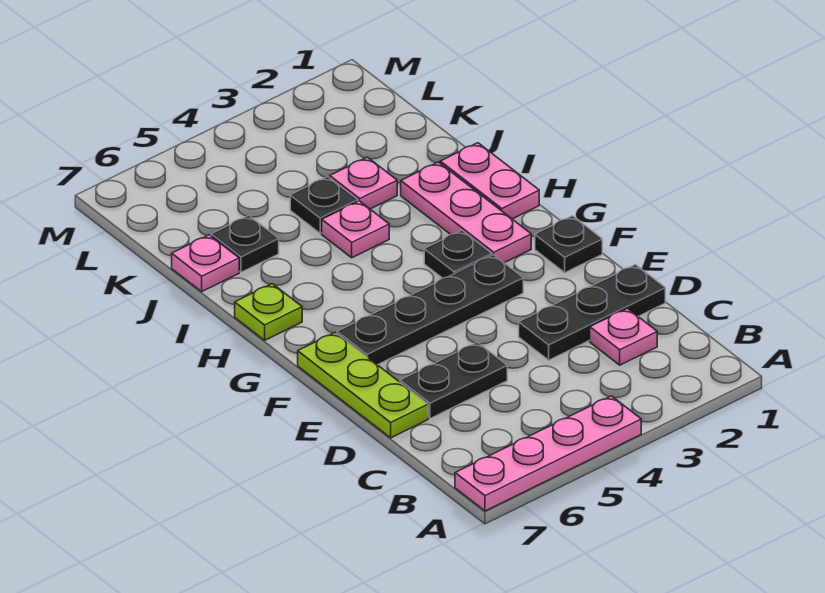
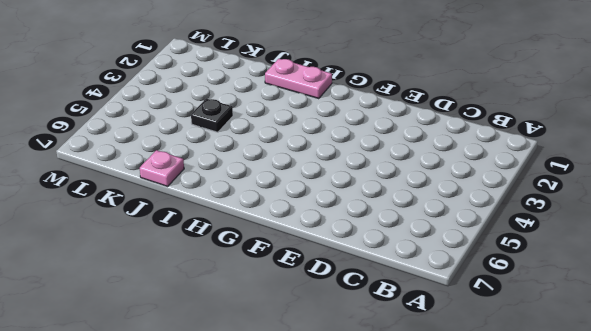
none -> pink 1x4 plate [455,396,641,511]
none -> pink 1x1 plate [590,308,657,365]
none -> black 1x3 plate [519,265,665,360]

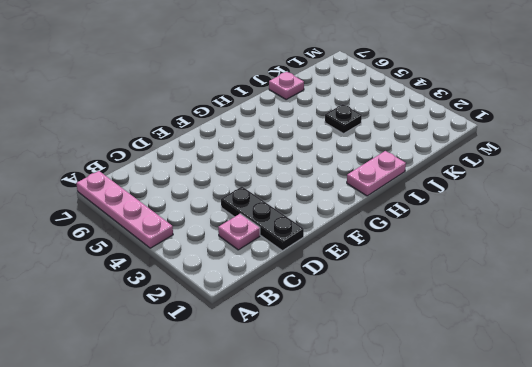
none -> black 1x2 plate [400,342,507,419]
none -> lime 1x3 plate [298,332,428,438]
none -> black 1x1 plate [535,216,602,273]

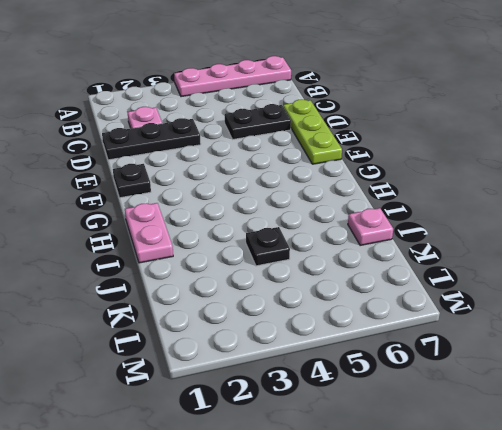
none -> black 1x4 plate [337,255,523,365]
none -> pink 1x3 plate [401,162,531,263]
none -> black 1x1 plate [424,230,492,278]

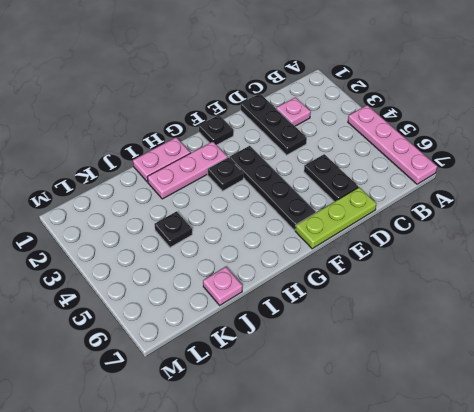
none -> lime 1x1 plate [235,284,302,340]
none -> pink 1x1 plate [322,201,389,258]
none -> pink 1x1 plate [330,157,397,209]

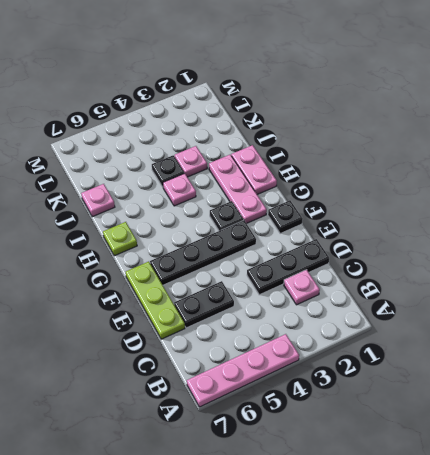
none -> black 1x1 plate [211,215,279,272]

